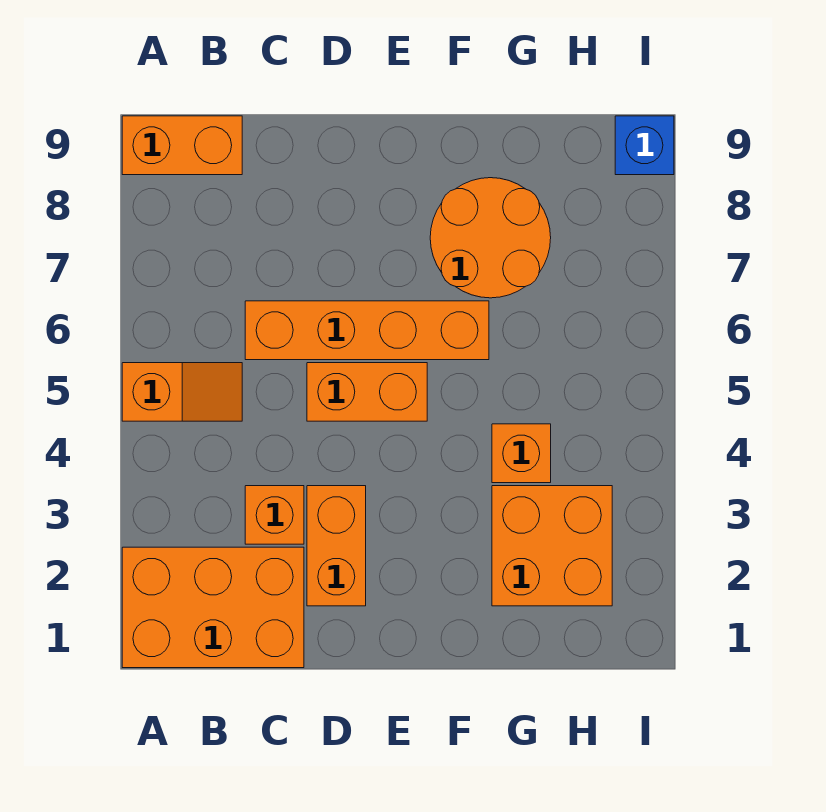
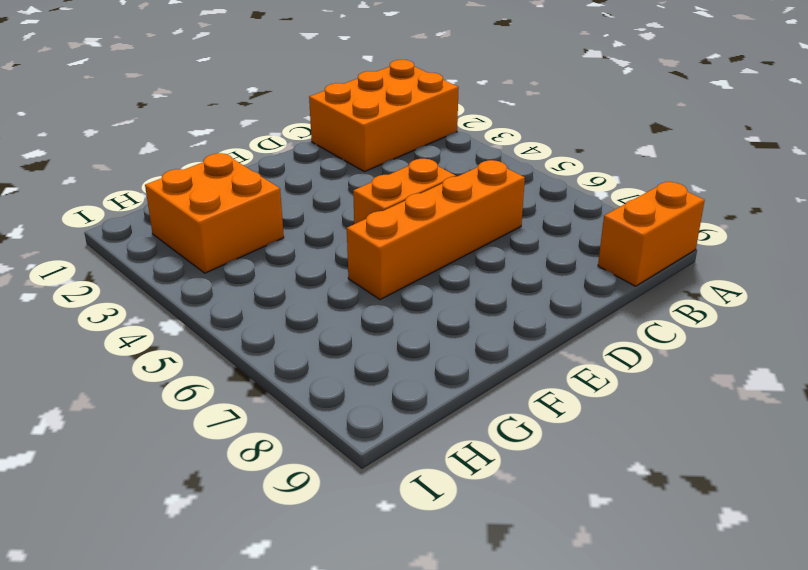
none -> orange 1x2 slope [122,363,242,421]
none -> orange 1x1 brick [245,486,304,544]

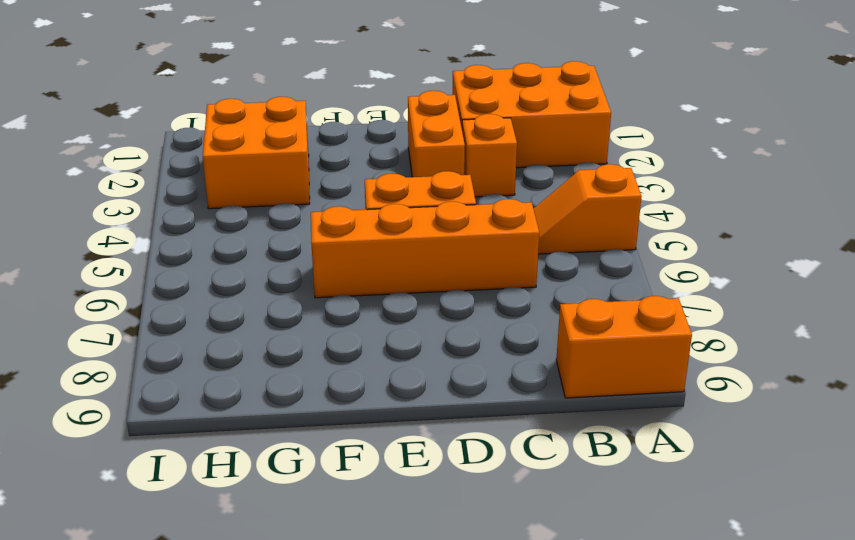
none -> orange 2x2 round brick [430,178,551,298]
none -> orange 1x1 brick [492,424,551,483]

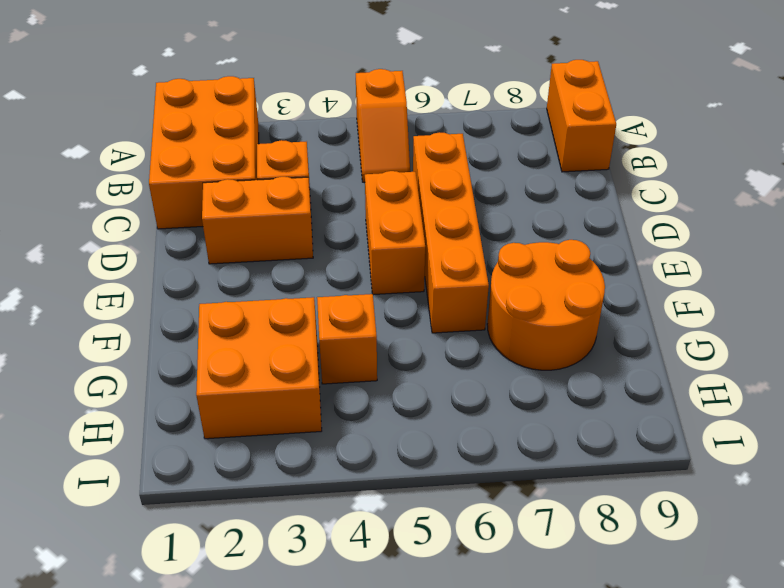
none -> blue 1x1 brick [615,116,674,175]

